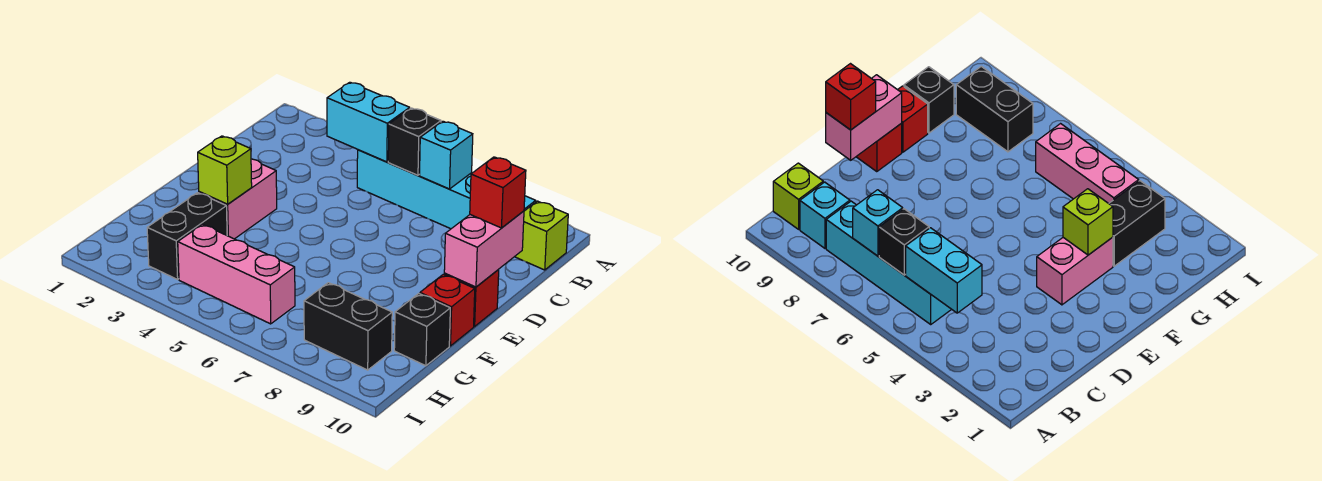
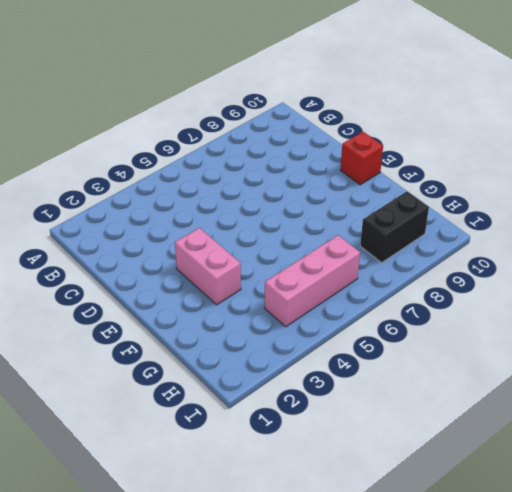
none -> cyan 1x4 brick [357,150,472,229]
none -> cyan 1x1 brick [800,182,850,248]
none -> lime 1x1 brick [515,201,568,270]

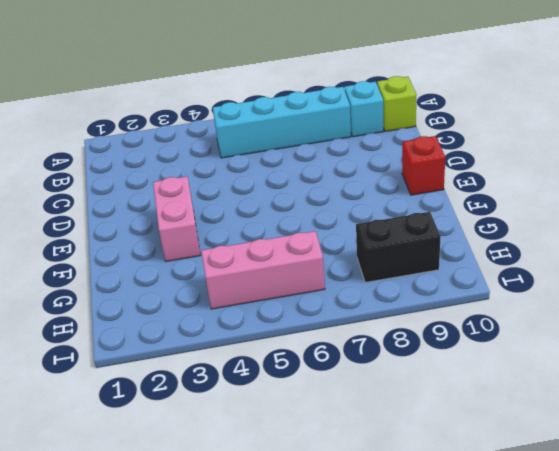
none -> red 1x1 brick [420,274,475,346]
none -> black 1x2 brick [147,193,227,279]
none -> black 1x1 brick [394,294,450,366]

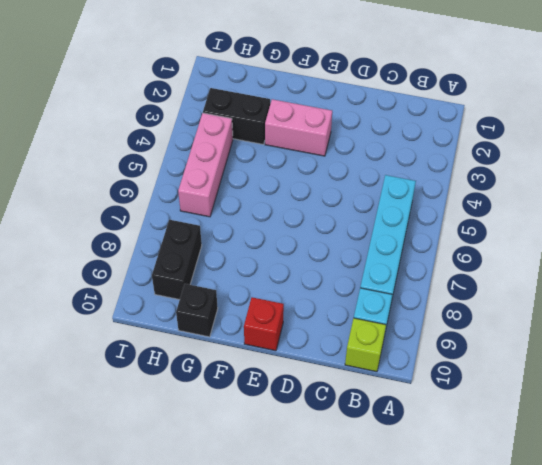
none -> red 1x1 brick [420,274,475,346]
none -> cyan 1x2 brick [327,82,410,162]
none -> black 1x1 brick [388,108,441,175]

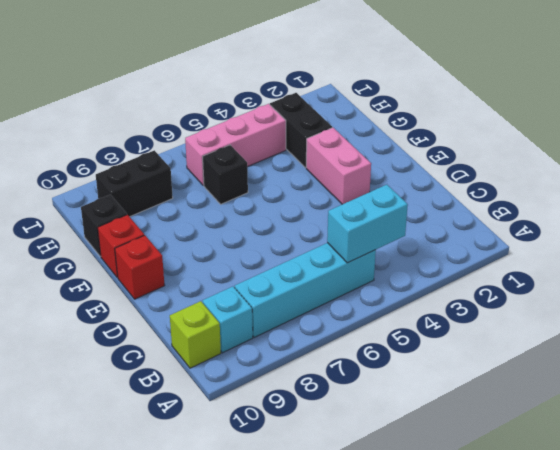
black 1x1 brick [203,145,248,204] -> black 1x1 brick moved to [388,108,441,175]
none -> cyan 1x1 brick [420,121,473,189]
none -> pink 1x2 brick [444,211,524,287]
none -> lime 1x1 brick [198,136,252,204]

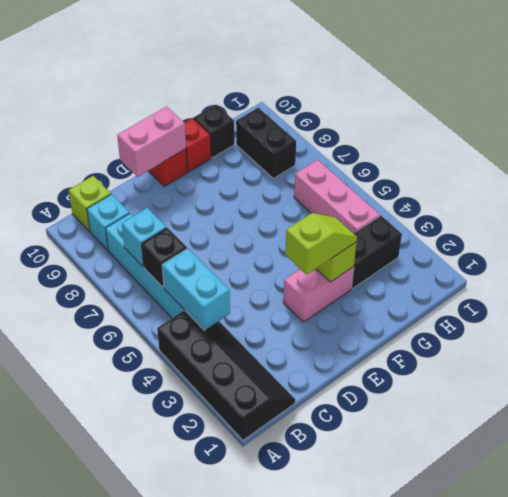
black 2x4 slope [157,311,295,440] -> none
lime 1x2 slope [285,213,357,275] -> none
none -> red 1x1 brick [470,157,526,228]

